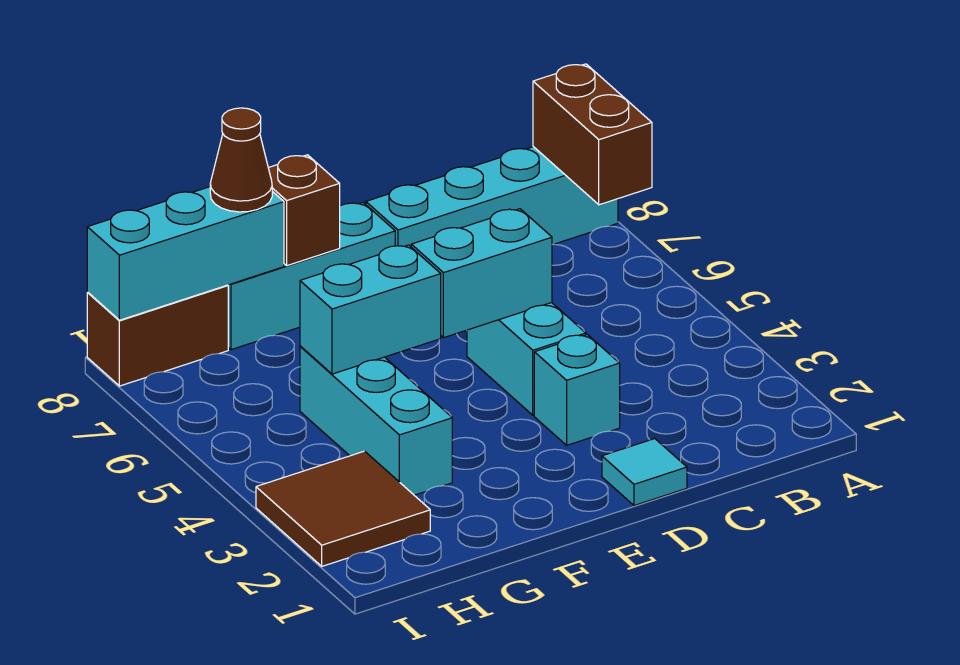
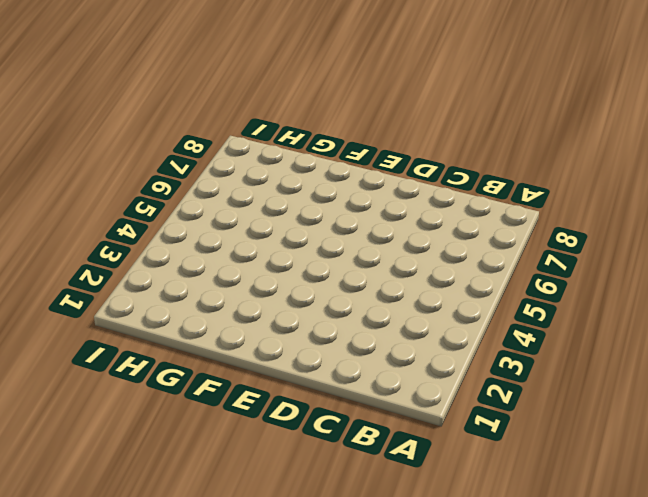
none -> cyan 1x4 brick [366,147,618,247]
none -> cyan 1x1 tile [602,439,687,506]
none -> cyan 1x1 brick [534,335,620,445]

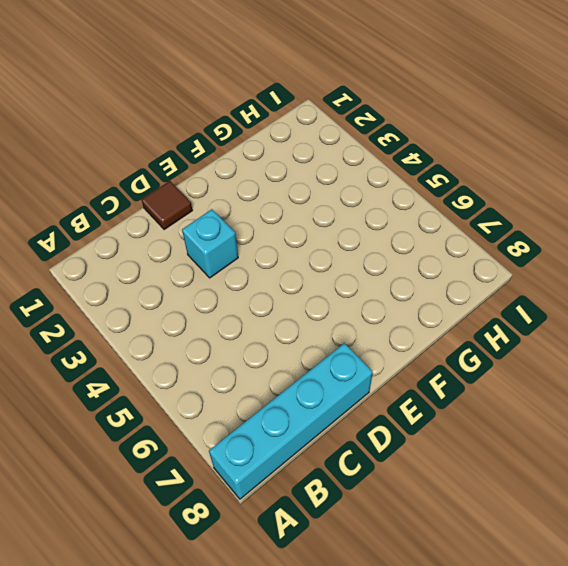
brown 1x1 tile [141,181,192,230] -> cyan 1x1 tile [602,439,687,506]
none -> cyan 1x2 brick [467,303,586,415]
none -> cyan 1x3 brick [228,203,395,350]
none -> cyan 1x3 brick [300,346,452,495]

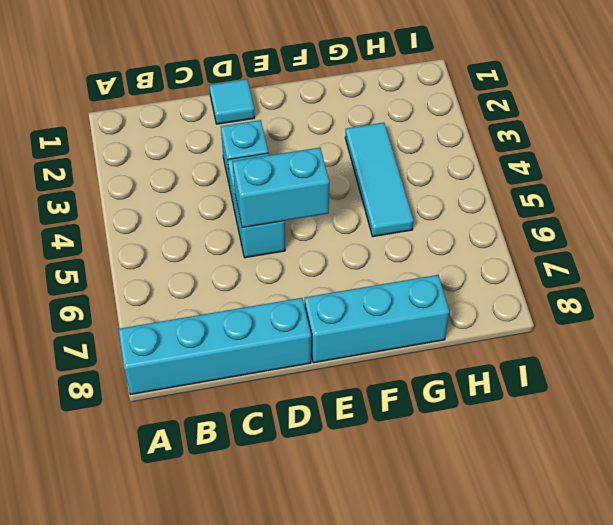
cyan 1x3 tile [345,123,414,237] -> cyan 1x3 brick [300,346,452,495]
none -> brown 2x2 tile [256,451,430,566]
none -> brown 1x2 brick [87,285,228,386]
none -> brown 1x2 brick [533,64,652,205]

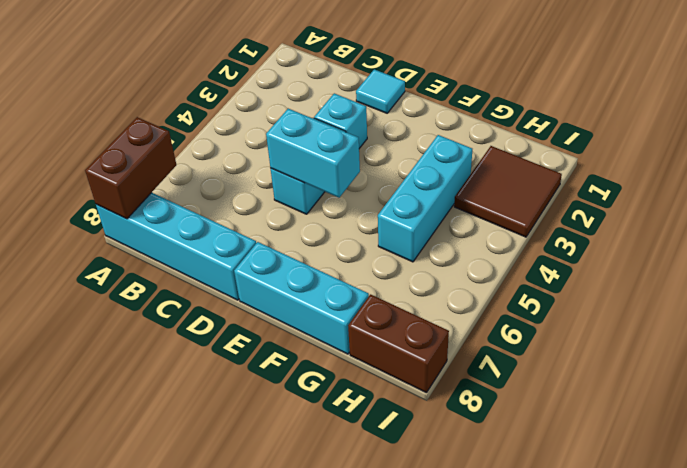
none -> cyan 1x2 brick [300,245,441,374]
none -> brown 1x1 brick [269,155,340,266]
none -> cyan 1x3 brick [87,187,284,320]

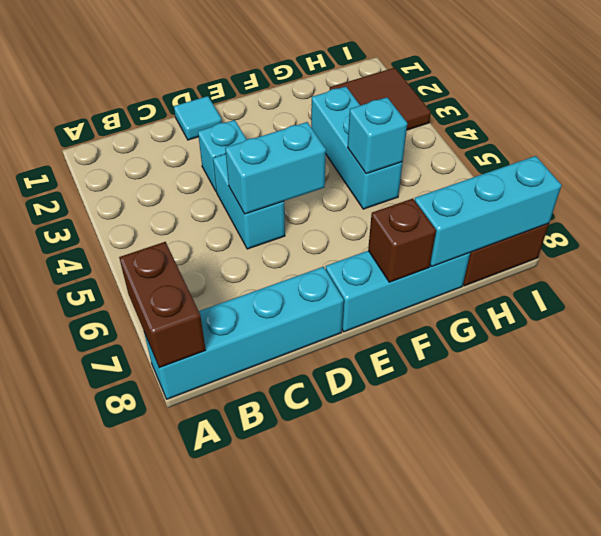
cyan 1x1 brick [348,97,407,174] -> cyan 1x2 brick [300,245,441,374]
none -> brown 1x1 cone [210,108,272,212]

